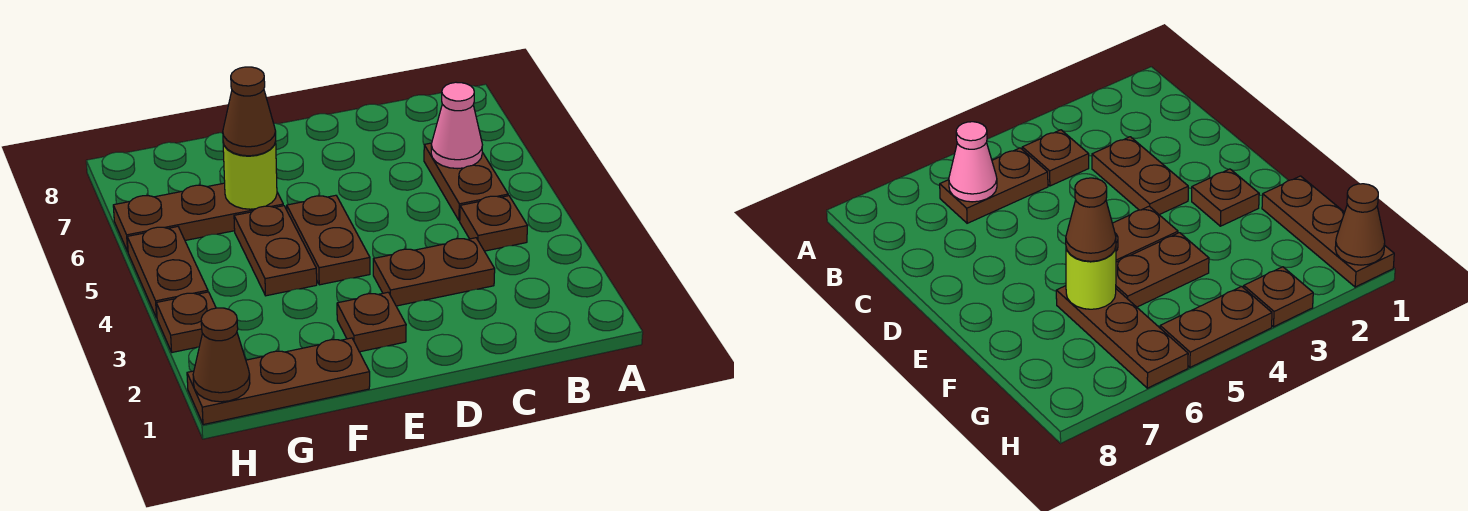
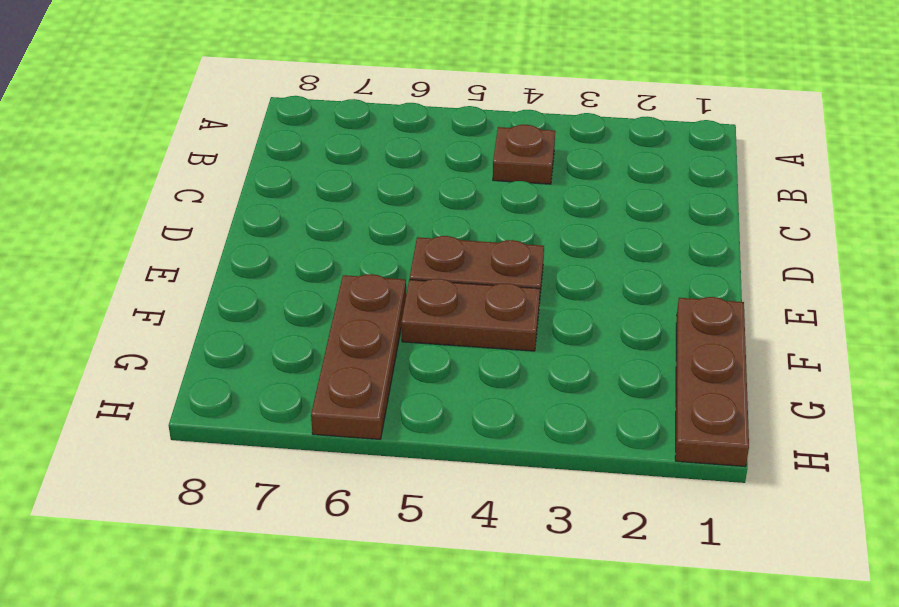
none -> brown 1x2 plate [424,143,508,221]
none -> brown 1x2 plate [373,238,495,306]
none -> brown 1x1 plate [337,292,406,352]

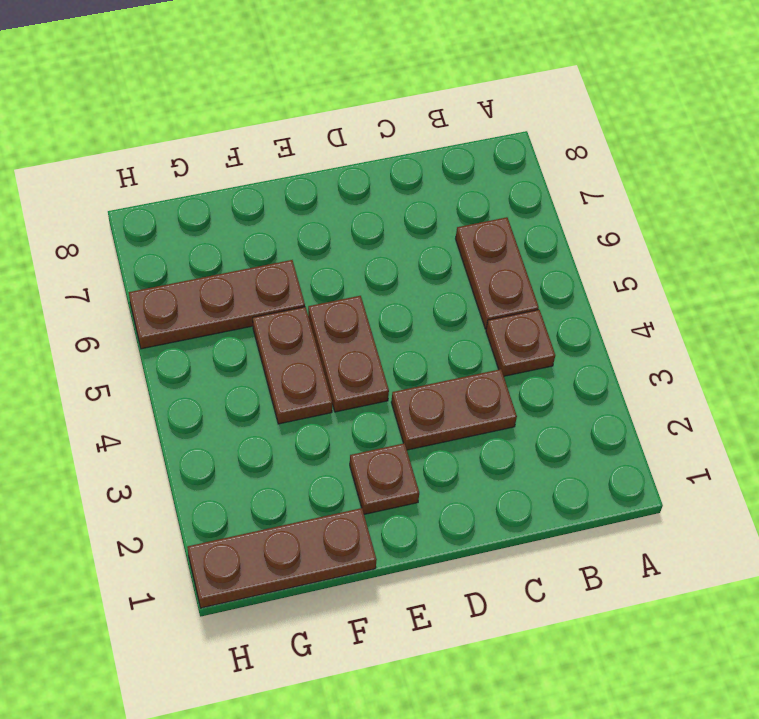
none -> brown 1x1 plate [156,292,216,352]
none -> brown 1x2 plate [127,227,208,318]
none -> pink 1x1 cone [431,82,482,169]

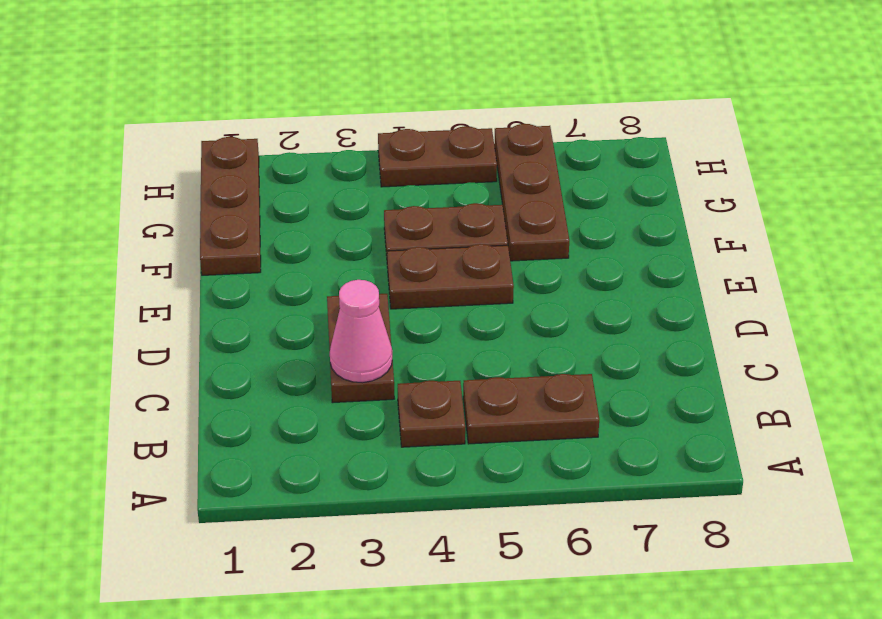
pink 1x1 cone [330,280,392,383] -> pink 1x1 cone moved to [431,82,482,169]
none -> brown 1x1 plate [337,292,406,352]
none -> brown 1x1 plate [156,292,216,352]
none -> lime 1x1 round brick [223,142,277,209]

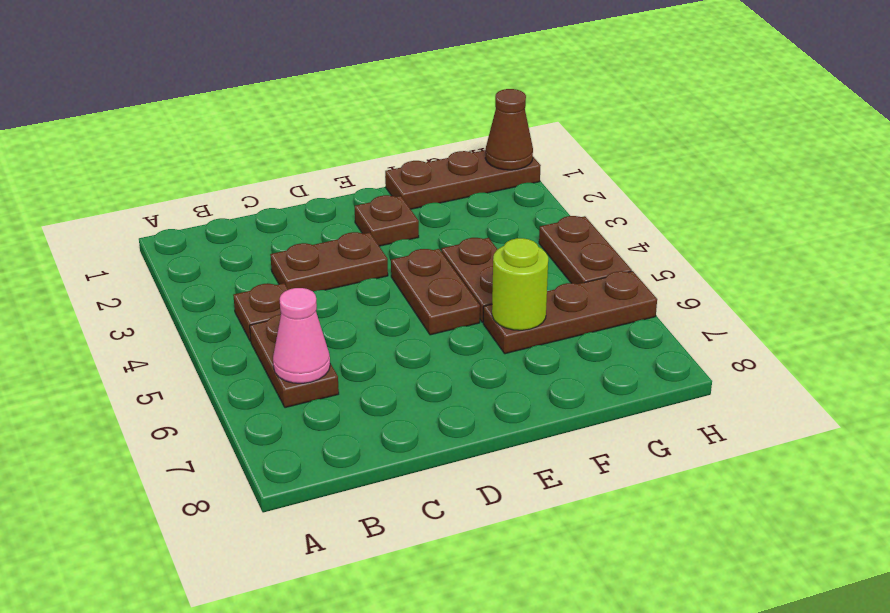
none -> brown 1x1 plate [156,292,216,352]
none -> brown 1x1 cone [223,67,276,156]

